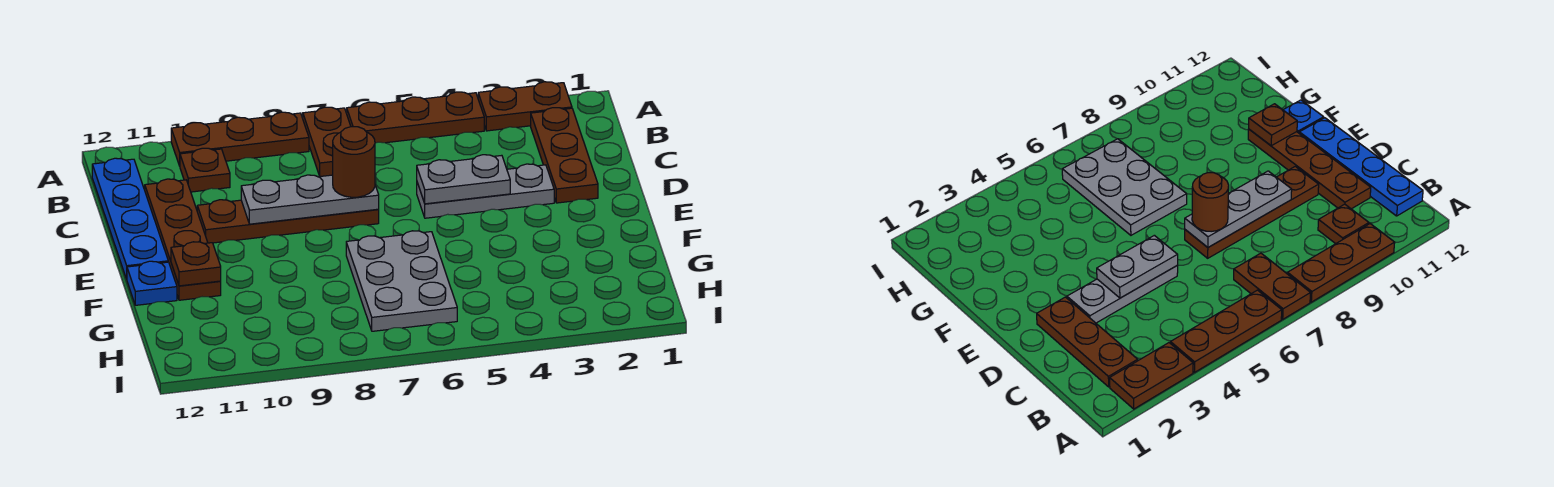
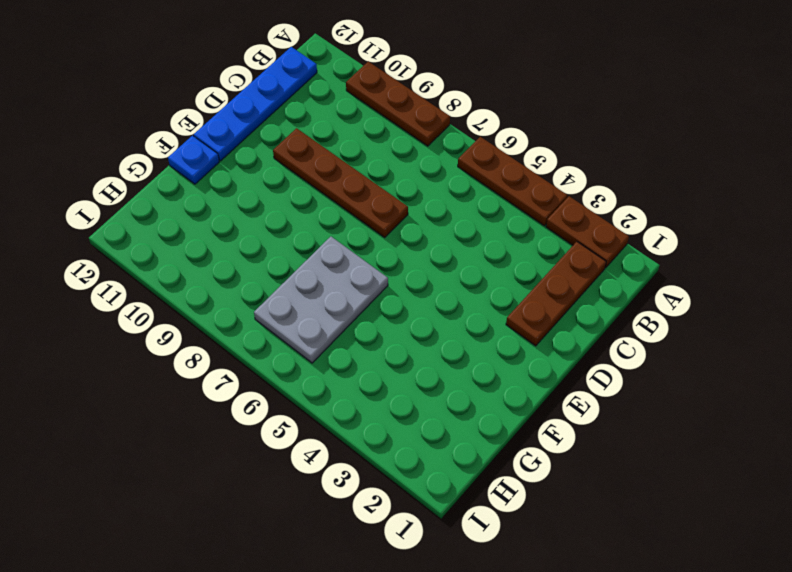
none -> brown 1x2 plate [303,107,351,177]
none -> brown 1x1 plate [180,148,230,192]
none -> brown 1x4 plate [145,179,221,300]

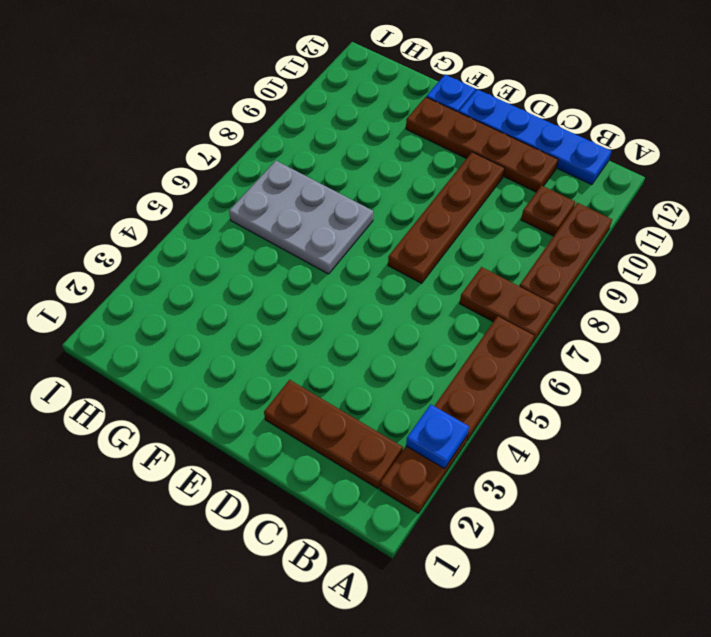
blue 1x1 plate [406,404,469,468] -> none
none -> grey 1x3 plate [417,164,554,218]
none -> grey 1x2 plate [417,155,510,204]
none -> grey 1x3 plate [241,175,379,224]

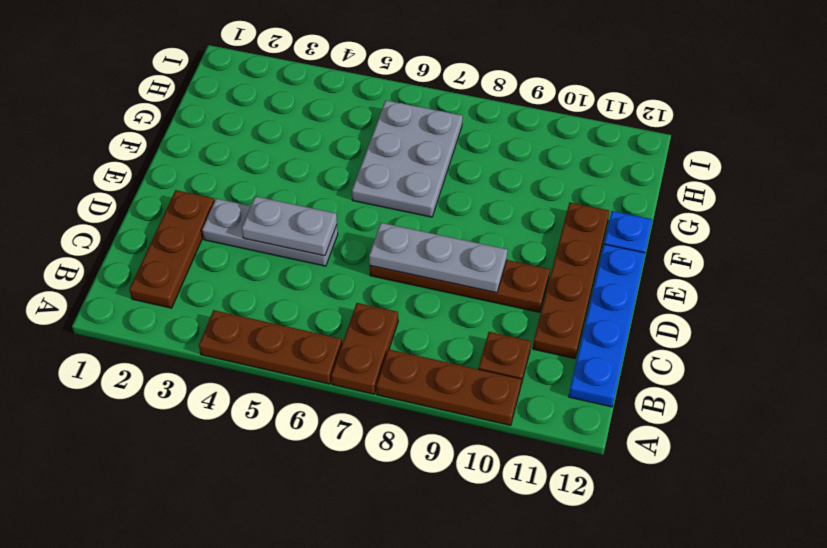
none -> brown 1x2 plate [478,82,572,131]
none -> brown 1x1 plate [171,242,221,286]
none -> brown 1x1 round brick [333,127,375,197]

